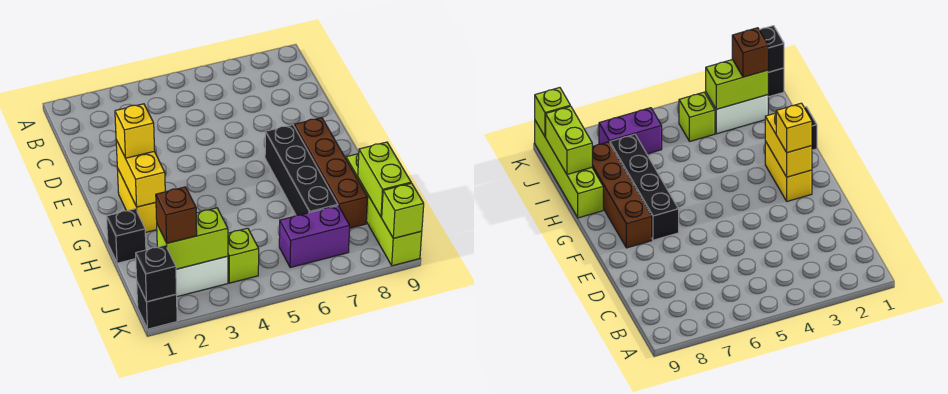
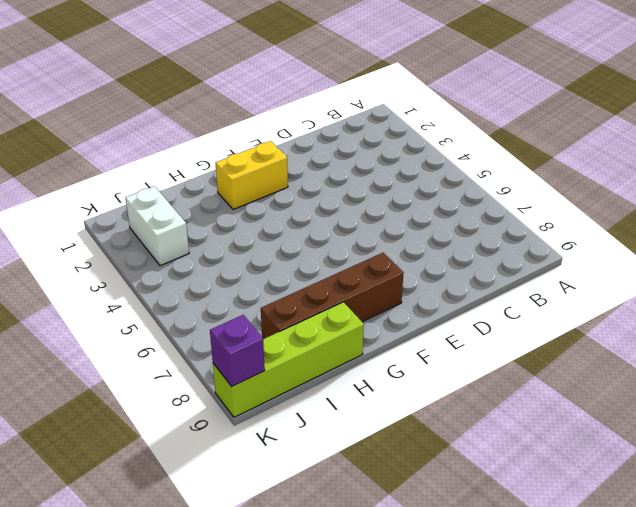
purple 1x1 brick [210,315,265,386] -> lime 1x1 brick [382,183,424,238]
none -> black 1x4 brick [265,125,338,215]
none -> black 1x1 brick [107,209,146,263]
none -> lime 1x1 brick [228,228,259,283]

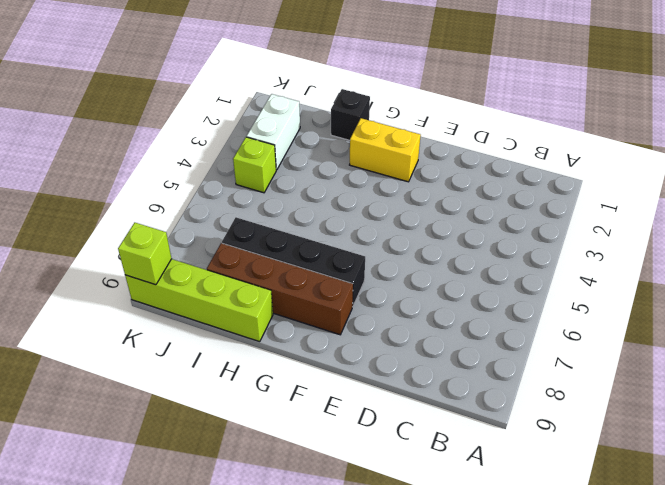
none -> purple 1x2 brick [279,206,350,268]
none -> black 1x1 brick [137,283,177,329]
none -> yellow 1x2 brick [116,140,165,207]

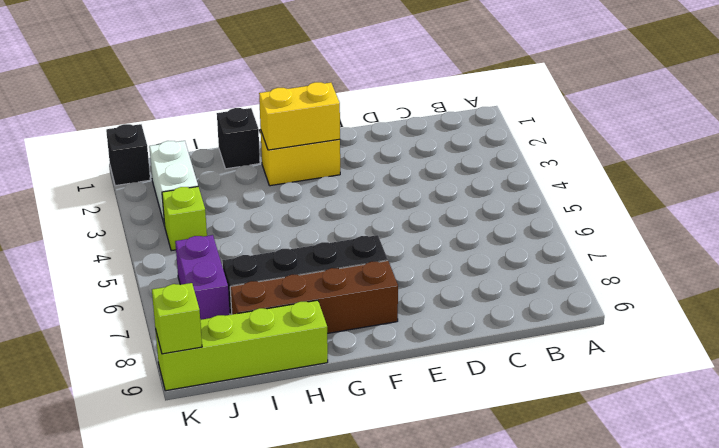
none -> lime 1x2 brick [358,142,411,217]
none -> lime 1x2 brick [157,208,228,269]
none -> black 1x1 brick [136,245,177,302]

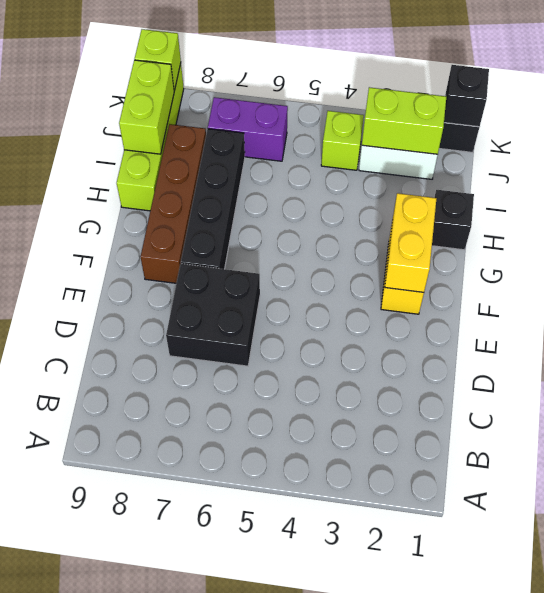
black 2x2 brick [166,264,260,366] -> none
none -> yellow 1x1 brick [115,104,155,158]
none -> brown 1x1 brick [156,187,197,243]

